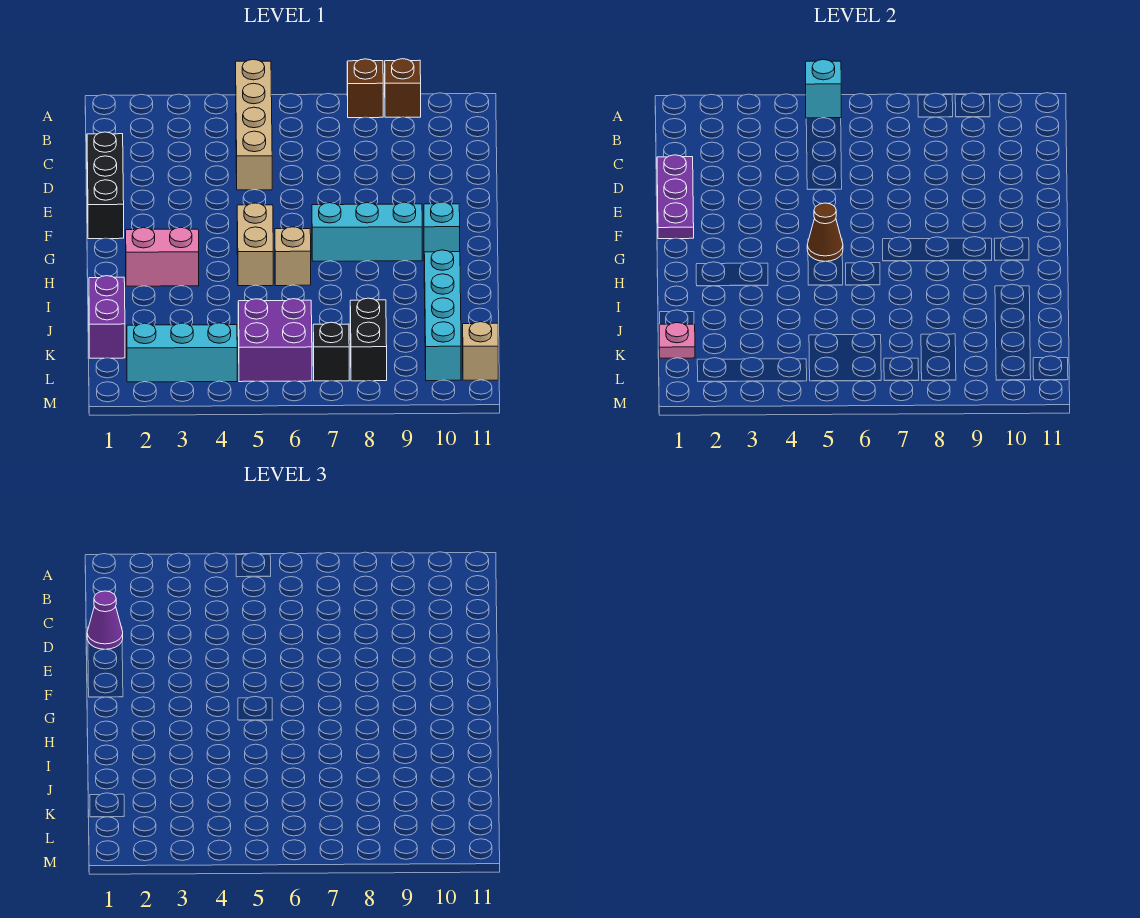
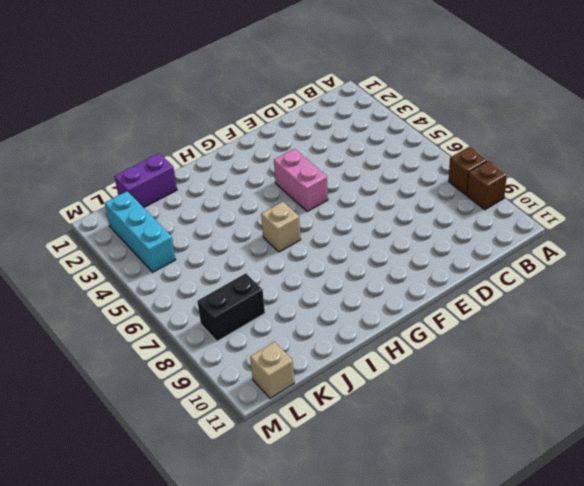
pink 1x2 brick [274,149,328,212] -> pink 1x2 brick moved to [126,227,199,286]
none -> tan 1x4 brick [236,60,272,190]
none -> black 1x3 brick [87,132,124,239]
none -> tan 1x2 brick [237,203,273,286]

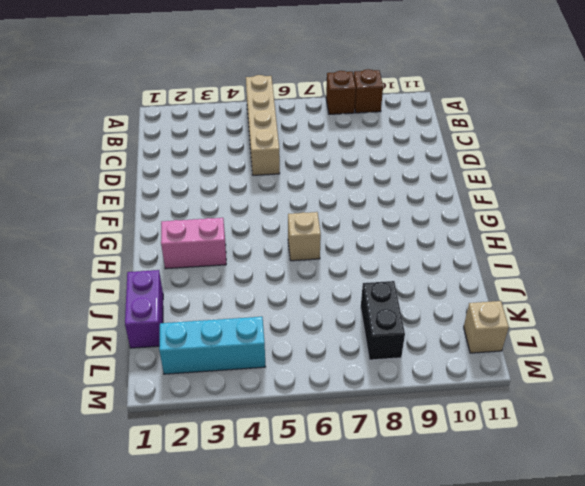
none -> black 1x3 brick [87,132,124,239]
none -> tan 1x2 brick [237,203,273,286]
none -> cyan 1x3 brick [312,202,422,261]

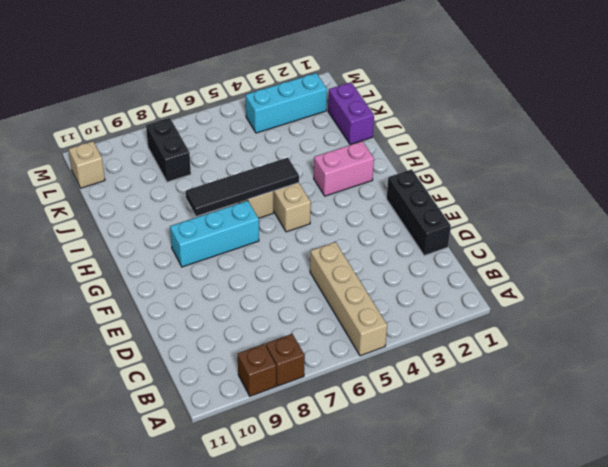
black 1x4 tile [186,157,299,216] -> none
none -> cyan 1x1 brick [424,202,460,252]
none -> cyan 1x4 brick [424,250,461,381]
none -> purple 2x2 brick [238,299,312,382]

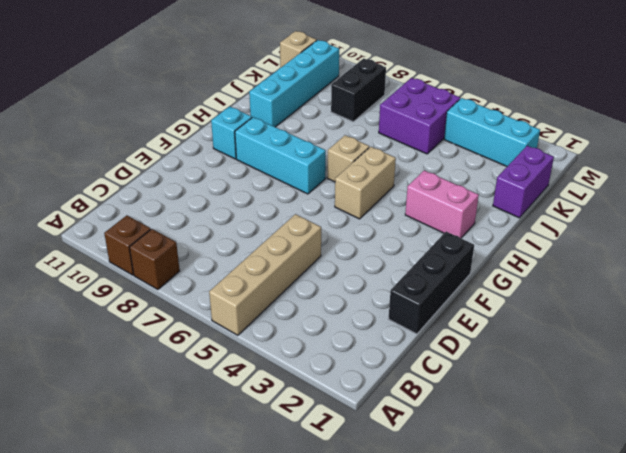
none -> black 1x1 brick [313,322,349,381]
none -> cyan 1x1 brick [806,60,841,118]
none -> purple 1x3 plate [657,155,694,239]

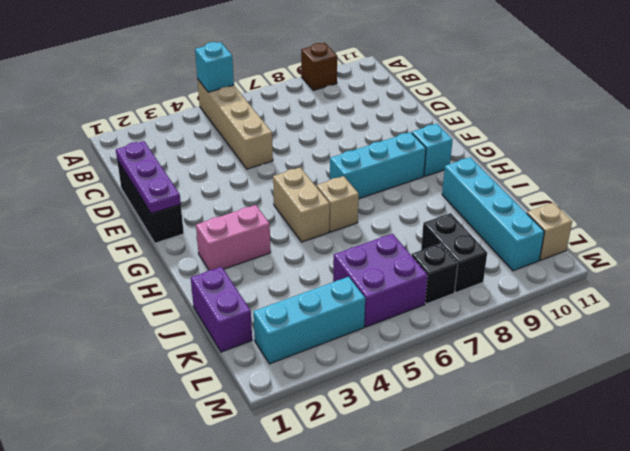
none -> brown 1x1 brick [347,59,383,118]
none -> brown 1x1 cone [807,203,843,261]
none -> pink 1x1 plate [659,323,695,358]

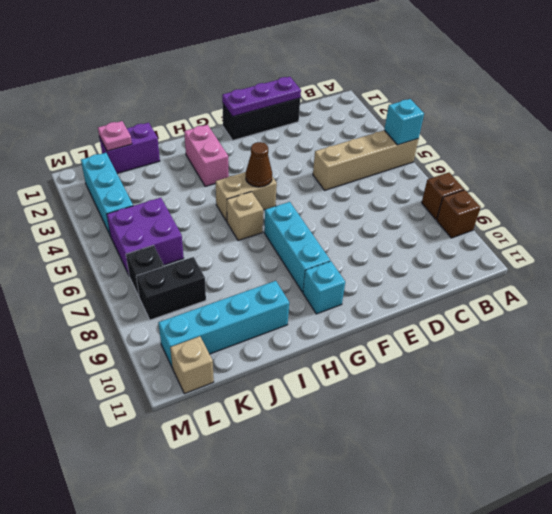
none -> purple 1x1 cone [87,591,123,649]

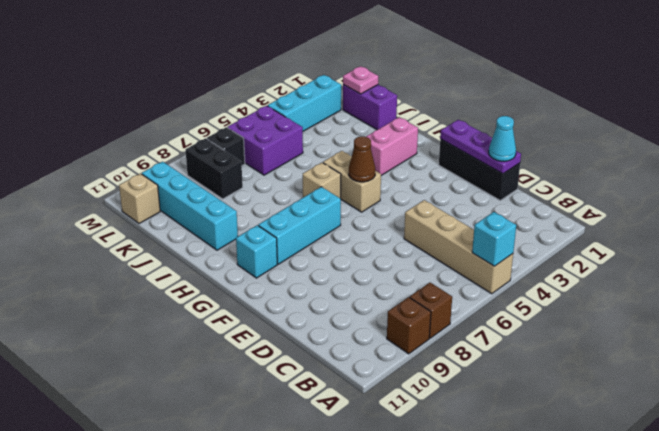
cyan 1x1 cone [489,116,516,161] -> purple 1x1 cone [87,591,123,649]

